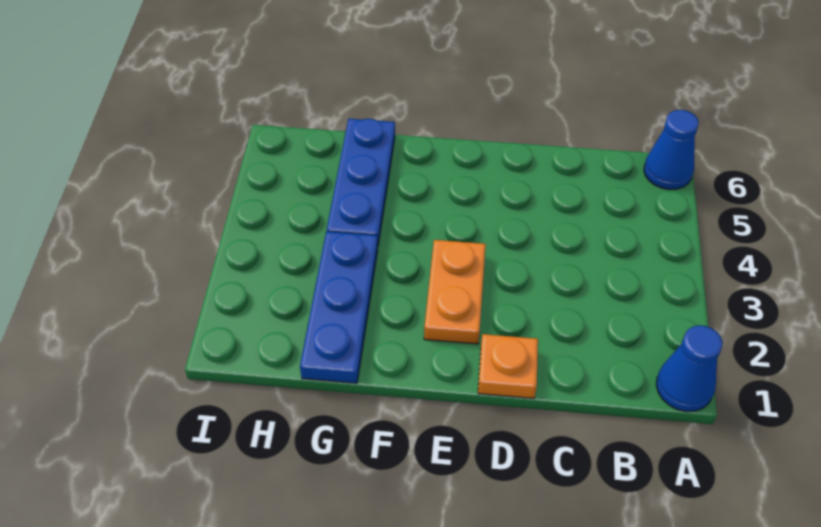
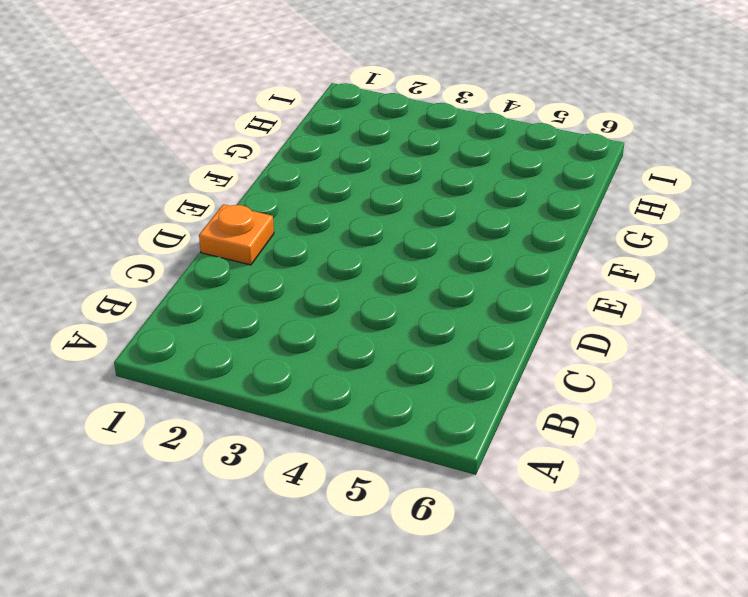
none -> blue 1x1 cone [656,325,723,412]
none -> blue 1x1 cone [644,110,699,190]

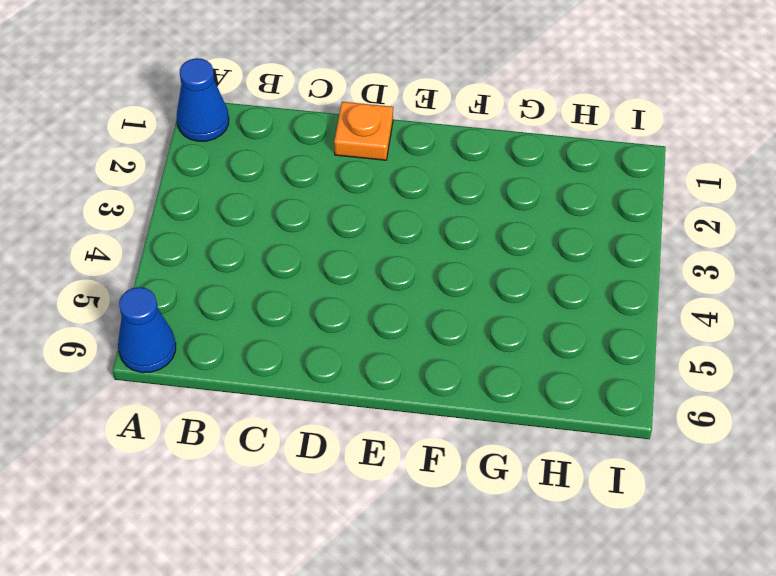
none -> orange 1x2 plate [424,240,486,344]
none -> blue 1x3 plate [300,232,378,383]

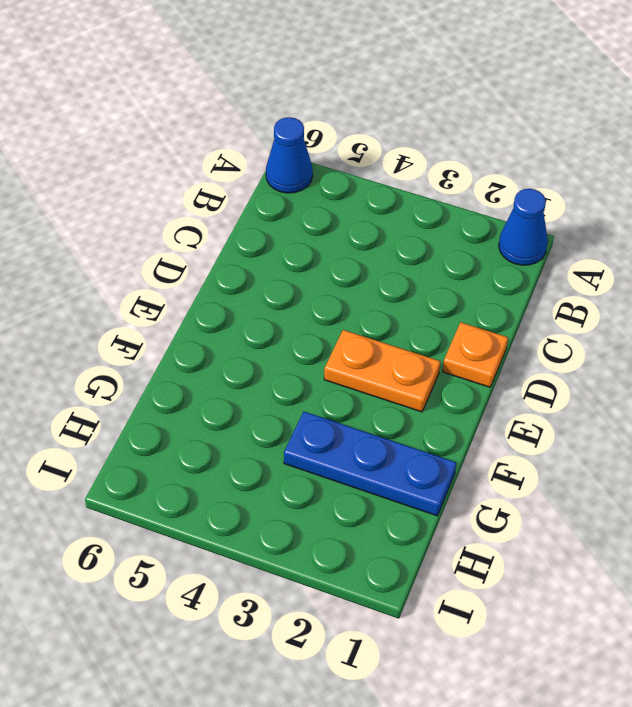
none -> blue 1x3 plate [327,119,395,244]

